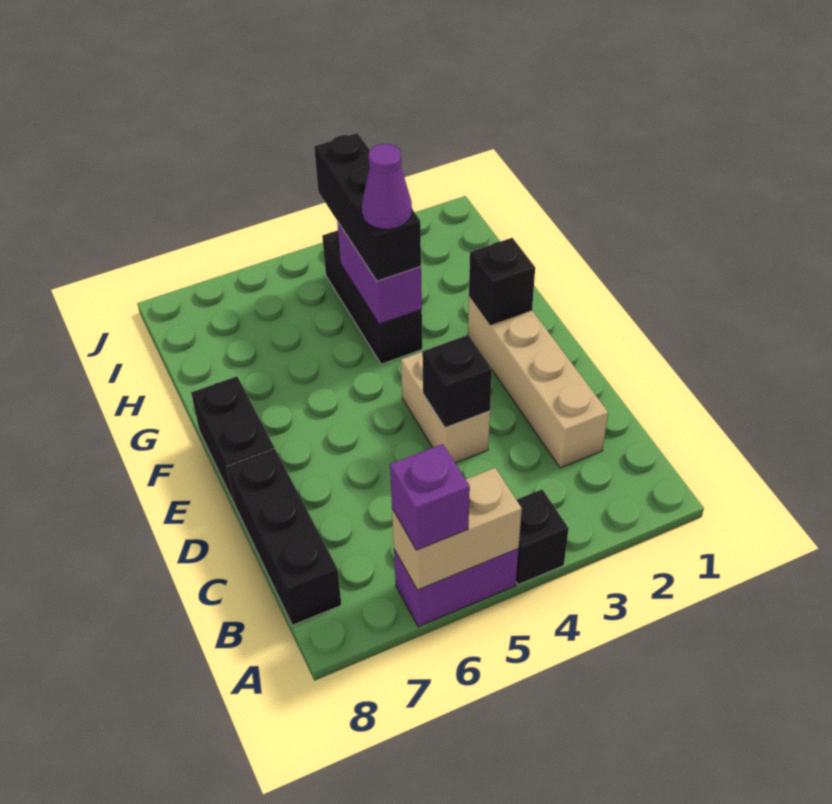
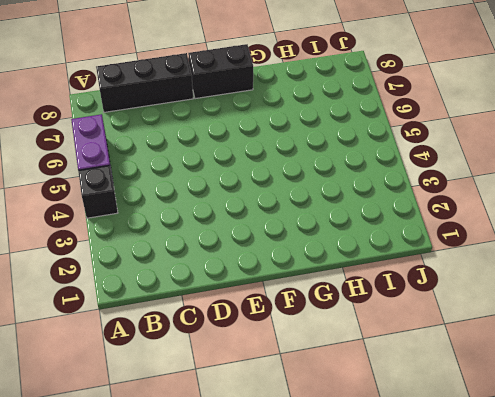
none -> tan 1x4 brick [468,296,608,468]
none -> tan 1x2 brick [401,352,490,463]
none -> black 1x3 brick [322,230,422,364]

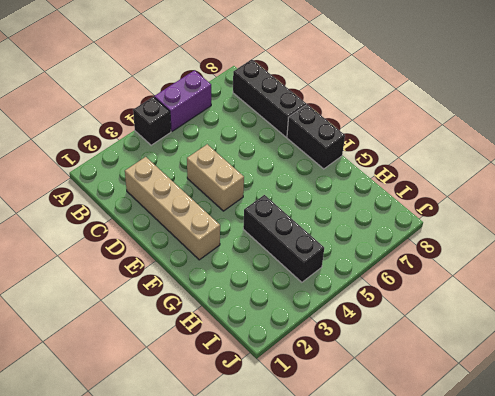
none -> tan 1x2 brick [392,468,522,590]
none -> black 1x1 brick [422,335,492,428]
none -> black 1x1 brick [469,238,535,325]

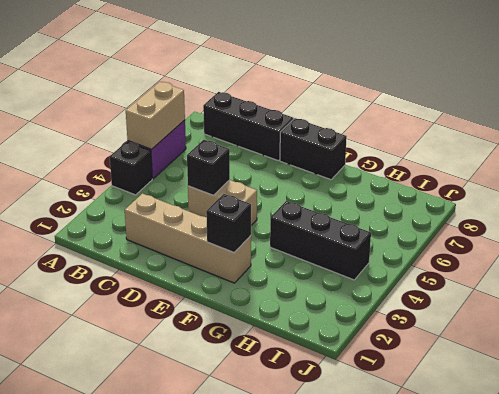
none -> purple 1x2 brick [337,222,422,324]
none -> purple 1x1 brick [390,444,470,550]
none -> black 1x3 brick [314,133,421,281]

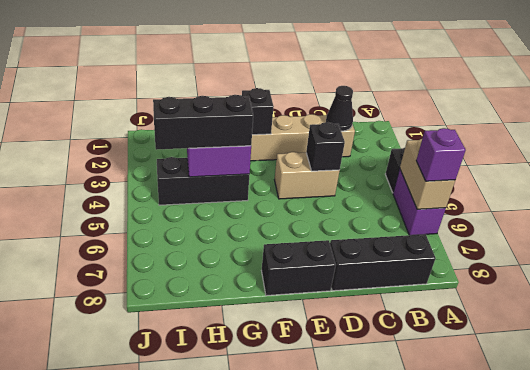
black 1x1 cone [326,86,353,131] -> none
none -> purple 1x1 cone [362,144,412,229]

